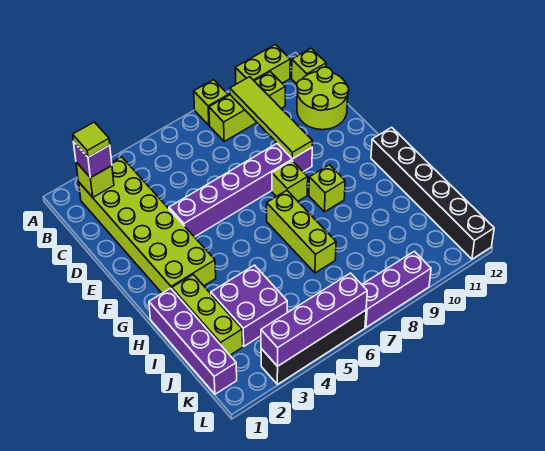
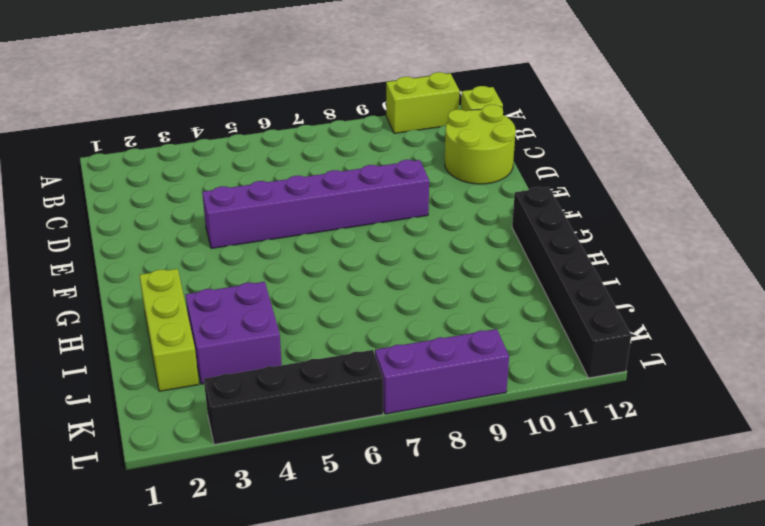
none -> lime 1x1 brick [194,80,228,125]
none -> lime 2x6 brick [79,157,216,293]
none -> lime 1x3 brick [209,72,285,141]

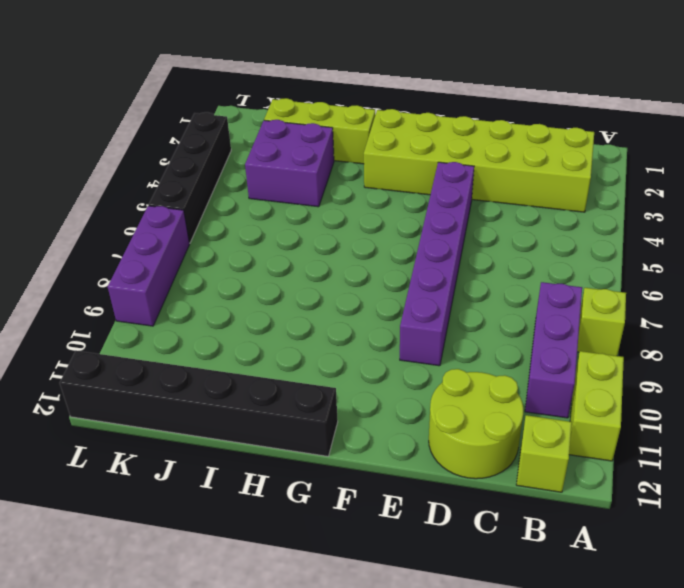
purple 1x3 brick [525,282,582,418] -> lime 1x3 brick [209,72,285,141]
none -> lime 1x1 brick [272,161,308,201]
none -> lime 1x3 brick [267,191,336,273]
none -> lime 1x1 brick [309,165,345,212]

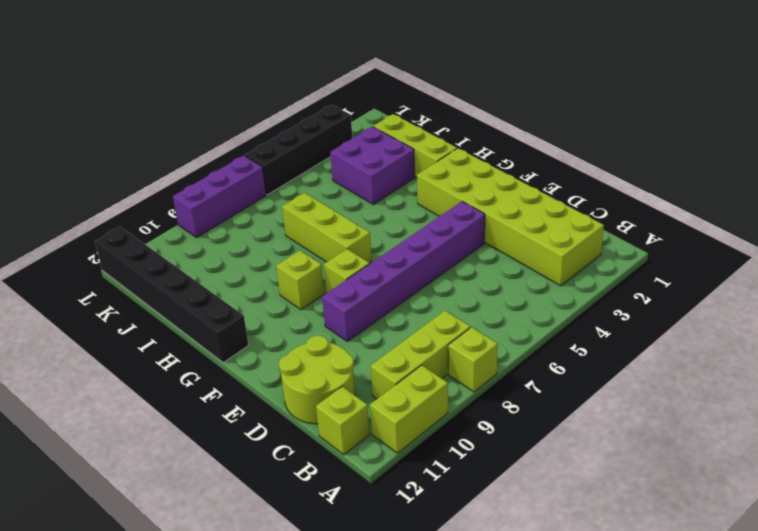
none -> purple 1x4 brick [149,288,237,394]
none -> lime 1x1 brick [76,162,114,197]
none -> lime 1x4 tile [230,77,313,159]

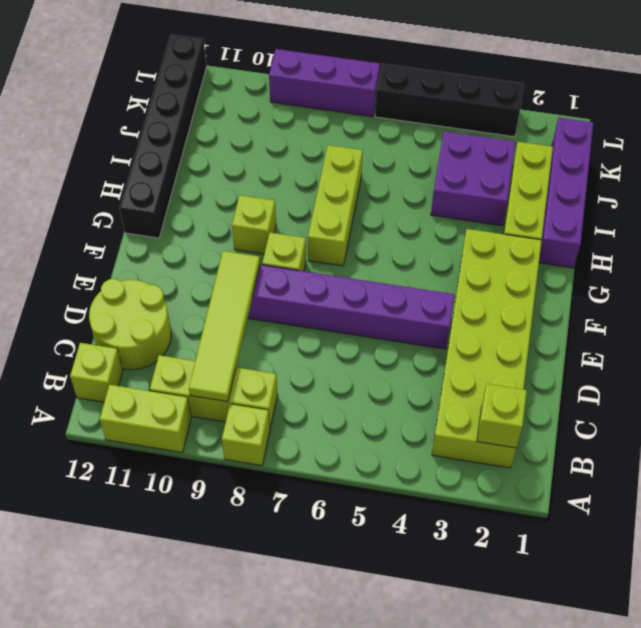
none -> purple 1x4 brick [261,273,367,366]
none -> purple 1x1 brick [73,141,112,178]
none -> lime 1x1 tile [73,122,110,157]

